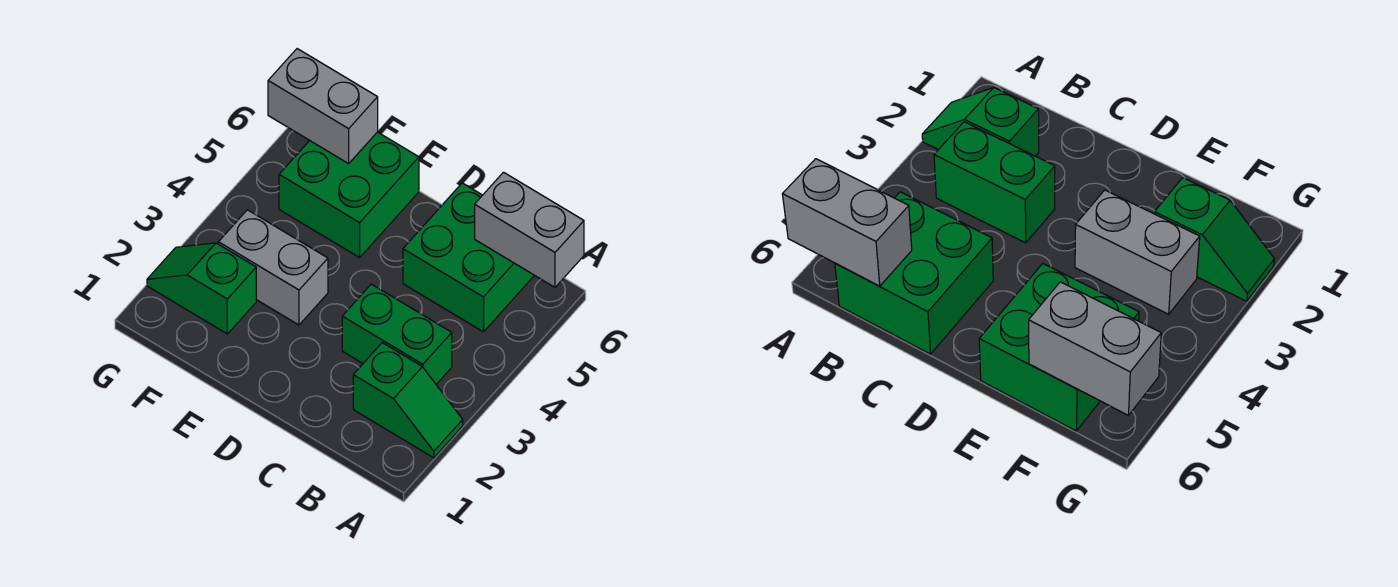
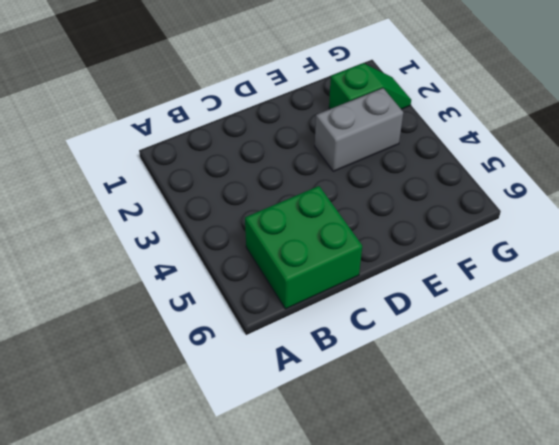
none -> green 1x2 slope [353,343,463,458]
none -> green 1x2 brick [342,284,452,384]

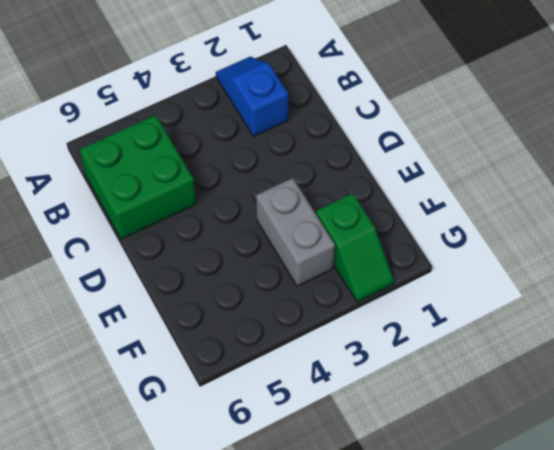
blue 1x2 slope [216,57,288,136] -> green 1x2 slope [353,343,463,458]
none -> green 1x2 brick [342,284,452,384]
none -> green 2x2 brick [279,132,419,257]

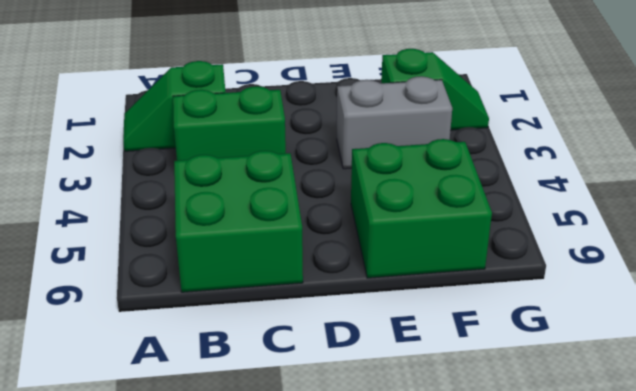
none -> grey 1x2 brick [475,172,584,287]
none -> grey 1x2 brick [268,49,378,164]

